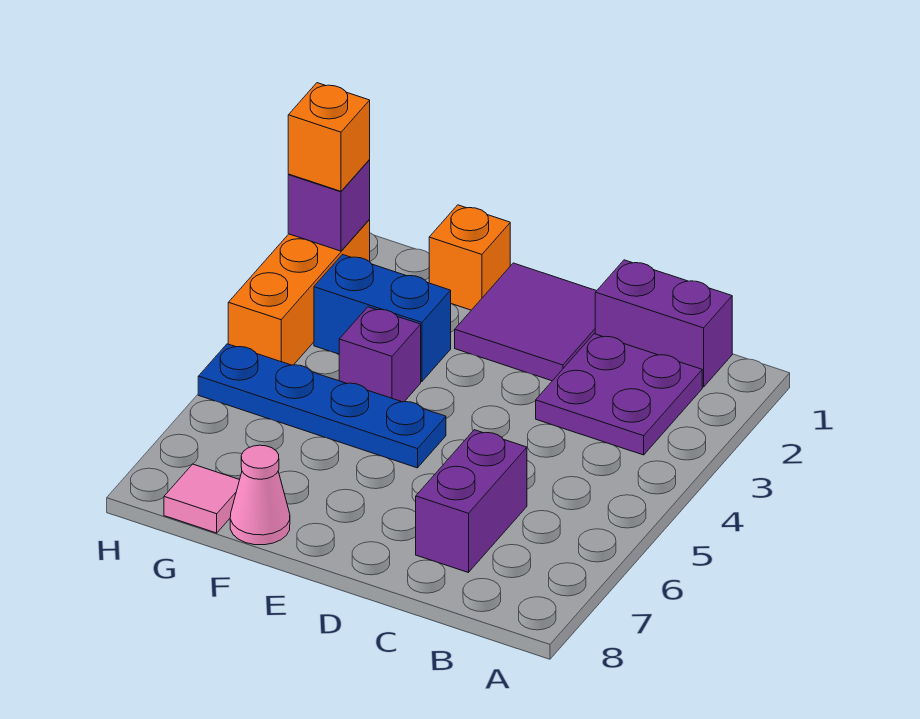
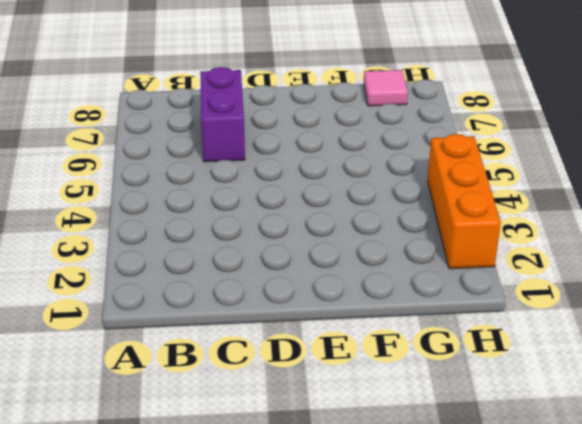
none -> purple 1x2 brick [595,260,732,387]
none -> purple 2x2 plate [536,334,702,455]
none -> purple 2x2 tile [455,263,596,381]

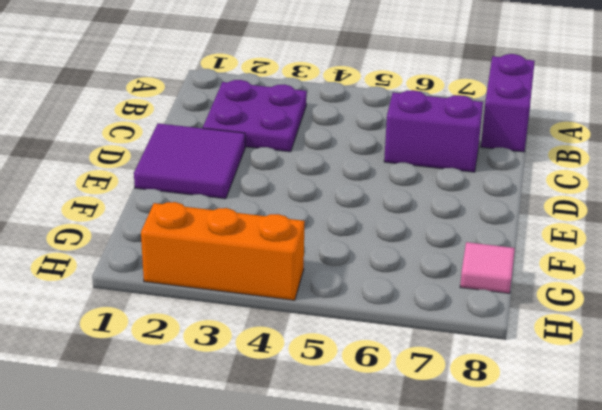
purple 1x2 brick [481,54,535,152] -> purple 1x2 brick moved to [595,260,732,387]
none -> blue 1x4 plate [198,344,446,468]
none -> orange 1x1 brick [429,205,510,310]
none -> blue 1x2 brick [314,255,451,382]

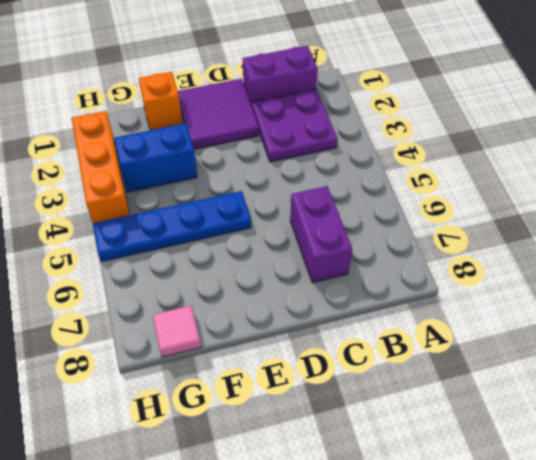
none -> purple 1x1 brick [339,307,421,402]
none -> pink 1x1 cone [230,445,290,545]
none -> purple 1x1 brick [288,160,370,251]

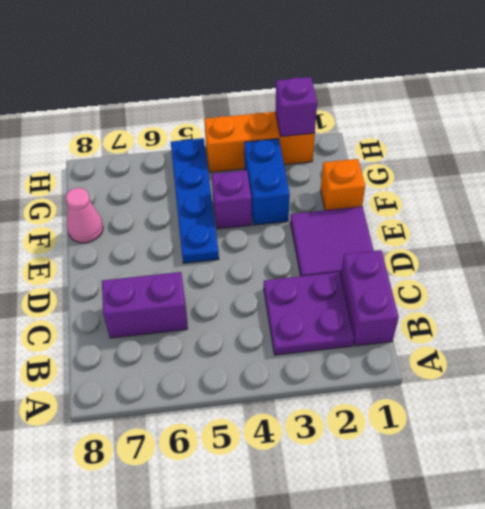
none -> pink 1x1 tile [164,464,239,533]
none -> orange 1x1 brick [288,83,370,191]

